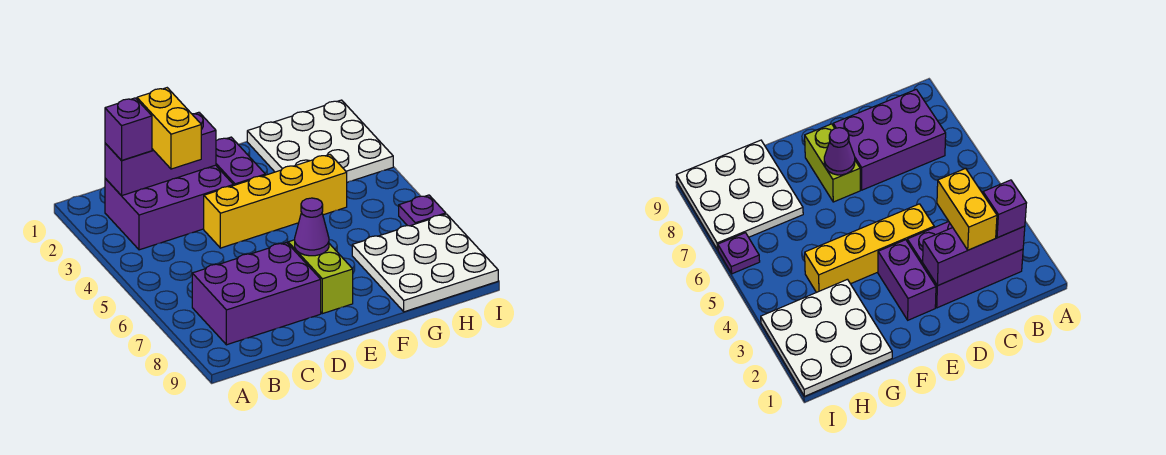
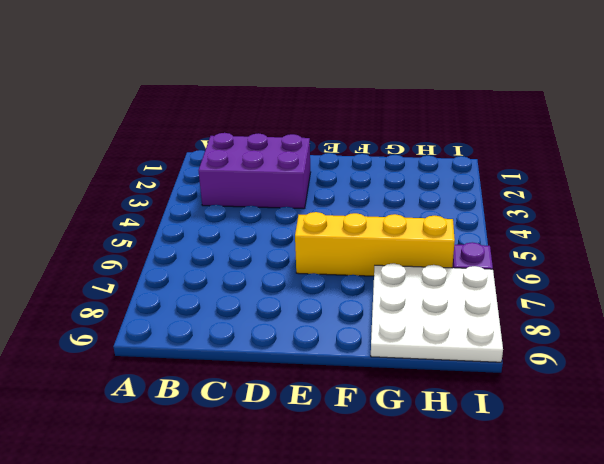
yellow 1x4 brick [295,212,455,276] -> yellow 1x4 brick moved to [204,154,347,248]
none -> purple 2x3 brick [192,242,321,345]
none -> purple 1x2 brick [216,137,265,186]
none -> lime 1x2 brick [288,240,353,314]

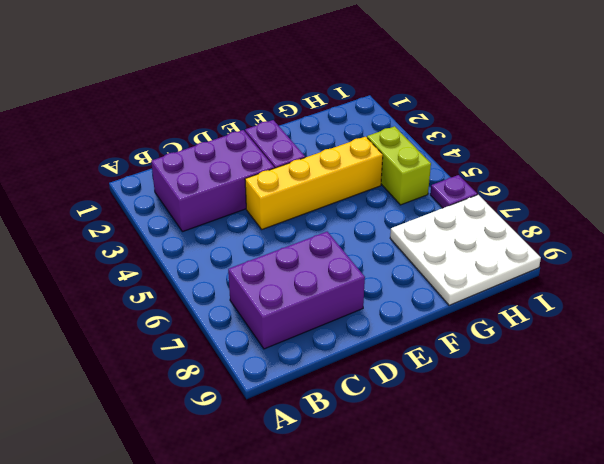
lime 1x2 brick [367,126,431,205] -> lime 1x2 brick moved to [288,240,353,314]
none -> white 3x3 plate [247,100,393,182]
none -> purple 1x3 brick [105,112,216,196]
none -> purple 1x1 cone [295,198,329,256]

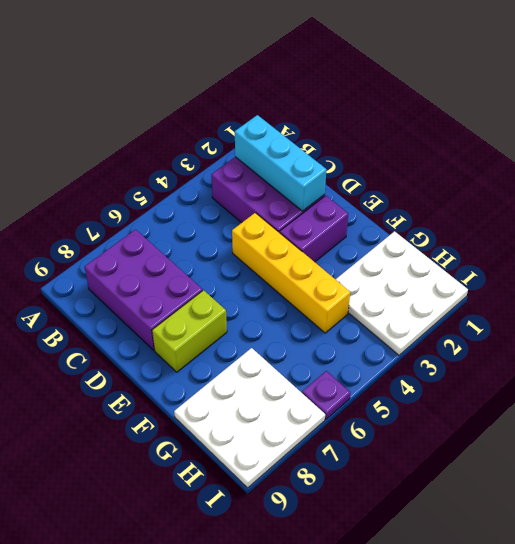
cyan 1x3 brick [235,115,326,211] -> purple 1x3 brick [105,112,216,196]
none -> purple 1x1 cone [295,198,329,256]
none -> purple 1x1 brick [105,98,152,161]
none -> yellow 1x2 brick [137,88,201,169]

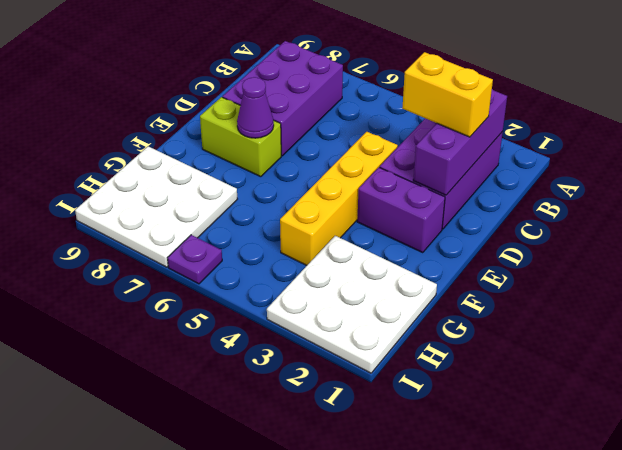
none -> purple 1x1 brick [105,98,152,161]

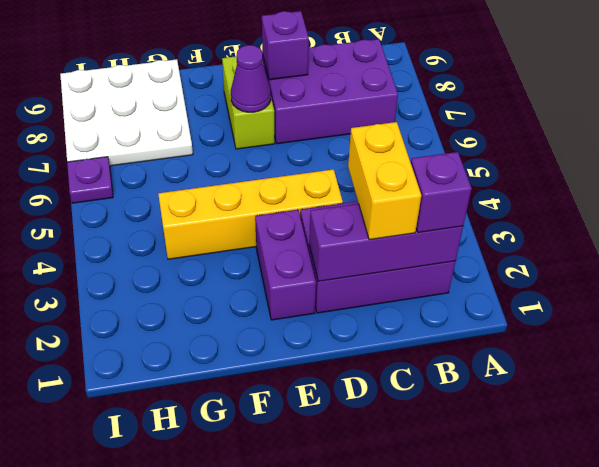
purple 1x1 brick [262,11,309,80] -> none
none -> white 3x3 plate [247,100,393,182]

